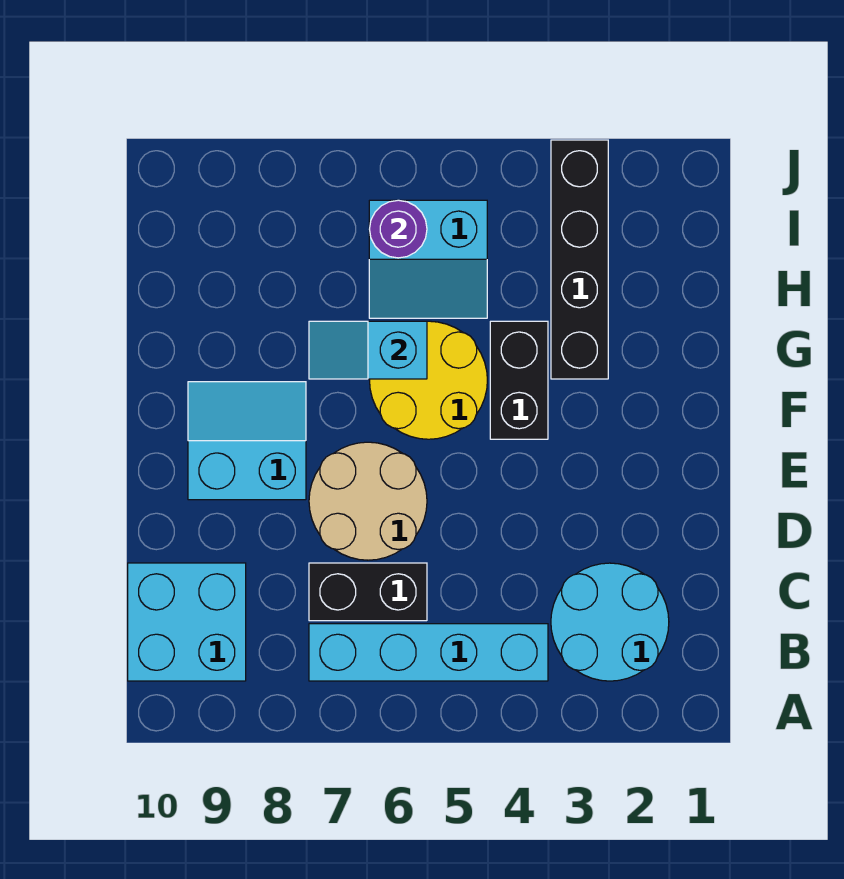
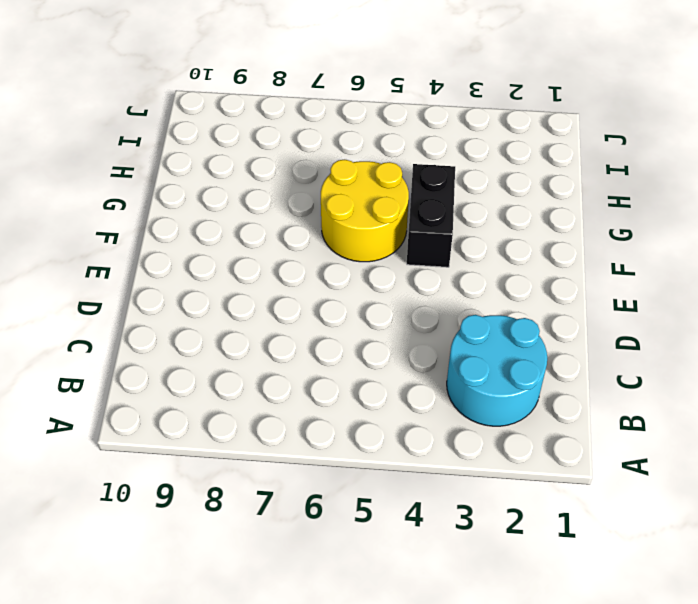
none -> cyan 1x4 brick [309,624,548,681]
none -> cyan 2x2 brick [128,563,246,681]
none -> black 1x2 brick [309,563,427,621]

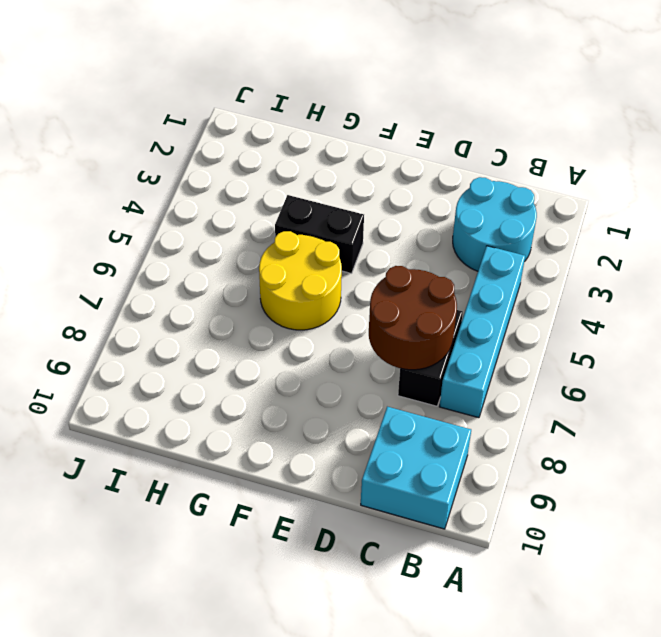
brown 2x2 round brick [369,266,457,370] -> none
none -> tan 2x2 round brick [309,442,427,560]
none -> cyan 2x2 slope [188,382,306,500]
none -> black 1x4 brick [551,140,608,379]

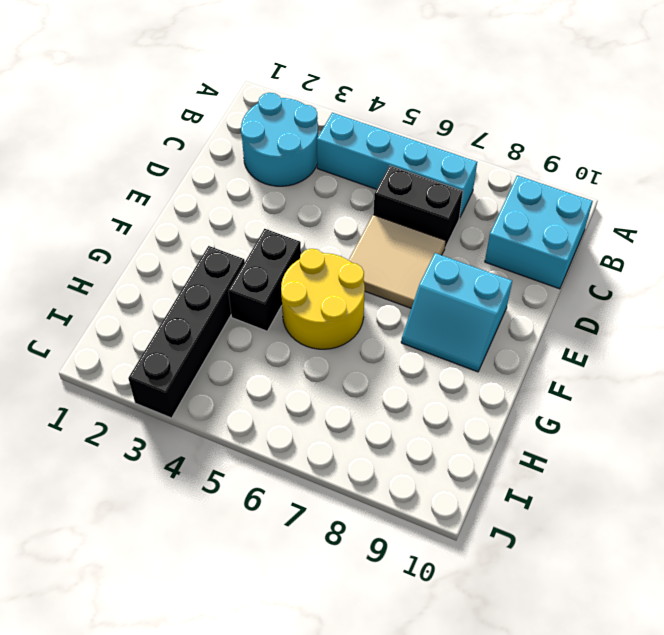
tan 2x2 tile [349,215,446,308] -> tan 2x2 round brick [309,442,427,560]
none -> cyan 2x2 slope [369,200,487,318]
none -> cyan 1x2 slope [309,321,427,379]
none -> purple 1x1 round brick [369,200,427,258]

